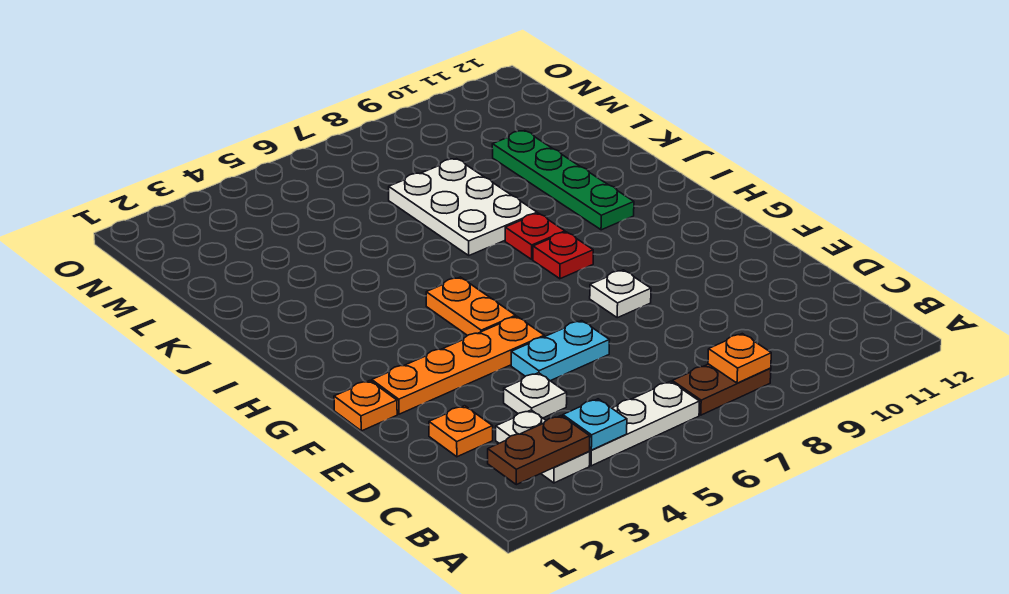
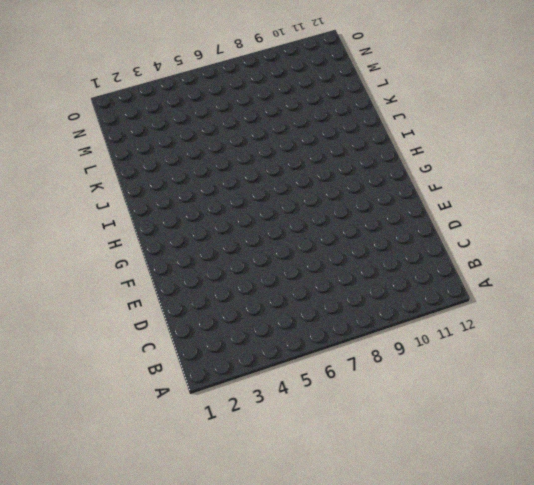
none -> white 1x2 plate [496,410,590,483]
none -> white 1x3 plate [589,381,700,466]
none -> brown 1x2 plate [672,364,771,415]

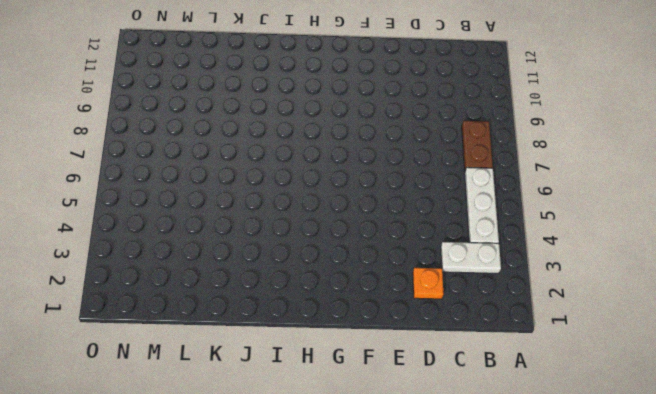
none -> white 1x1 plate [504,373,567,418]
none -> cyan 1x2 plate [511,321,610,381]
none -> orange 1x1 plate [334,381,397,431]

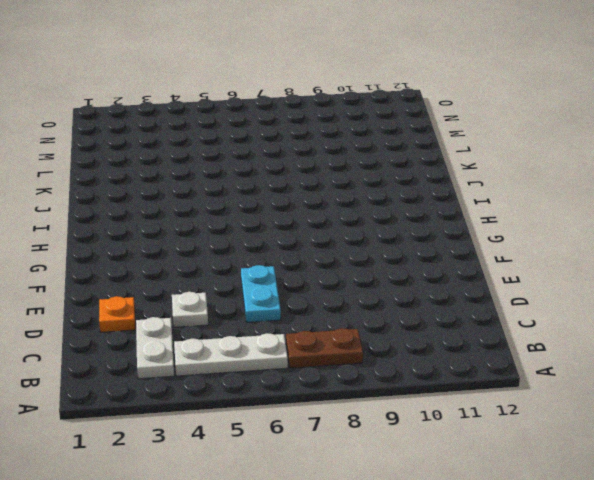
cyan 1x2 plate [241,265,281,322] -> cyan 1x2 plate turned to [511,321,610,381]
none -> orange 1x1 plate [334,381,397,431]
none -> orange 1x4 plate [372,316,544,414]
none -> white 1x1 plate [590,270,651,318]

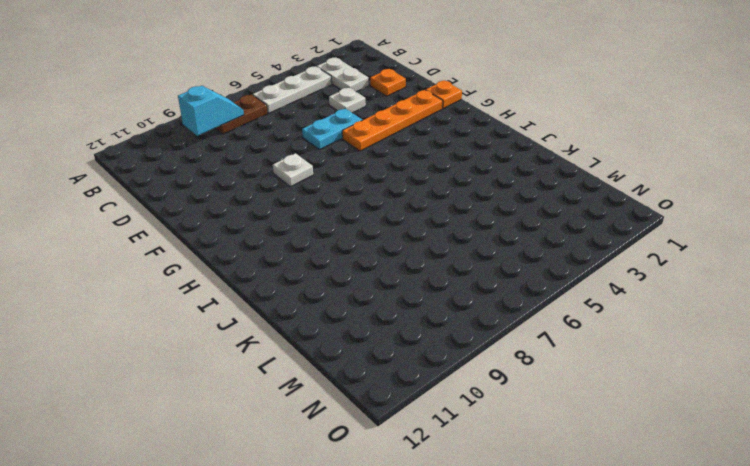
cyan 1x2 slope [178,86,244,136] -> orange 1x1 plate [708,334,771,383]
none -> orange 1x2 plate [426,277,516,336]
none -> red 1x1 plate [533,232,593,279]
none -> red 1x1 plate [505,213,565,259]

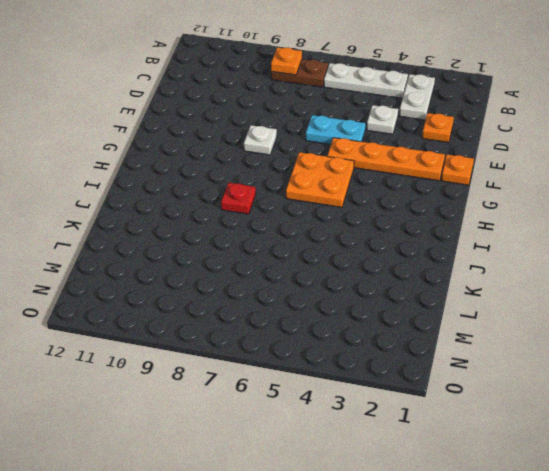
orange 2x2 plate [286,152,354,207] -> orange 1x2 plate [426,277,516,336]
none -> red 1x1 plate [533,232,593,279]
none -> green 1x4 plate [492,131,634,230]
none -> white 2x3 plate [389,159,537,255]

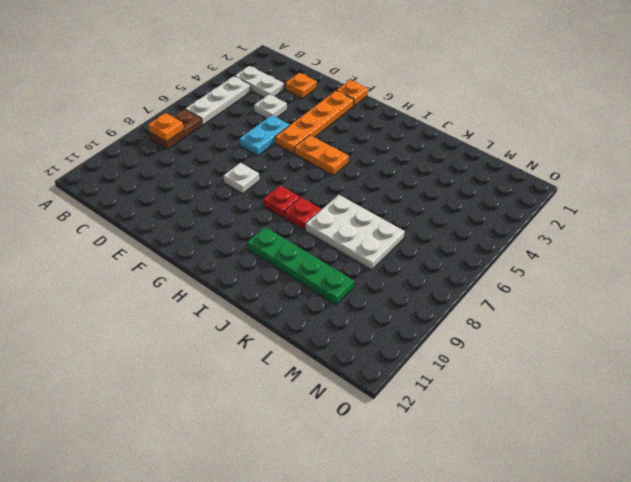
none -> brown 1x2 plate [488,416,590,485]
none -> cyan 1x1 plate [563,399,627,450]

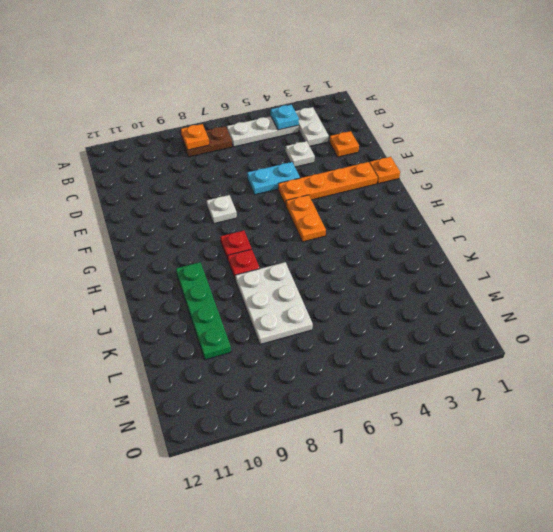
none -> brown 1x2 plate [488,416,590,485]

